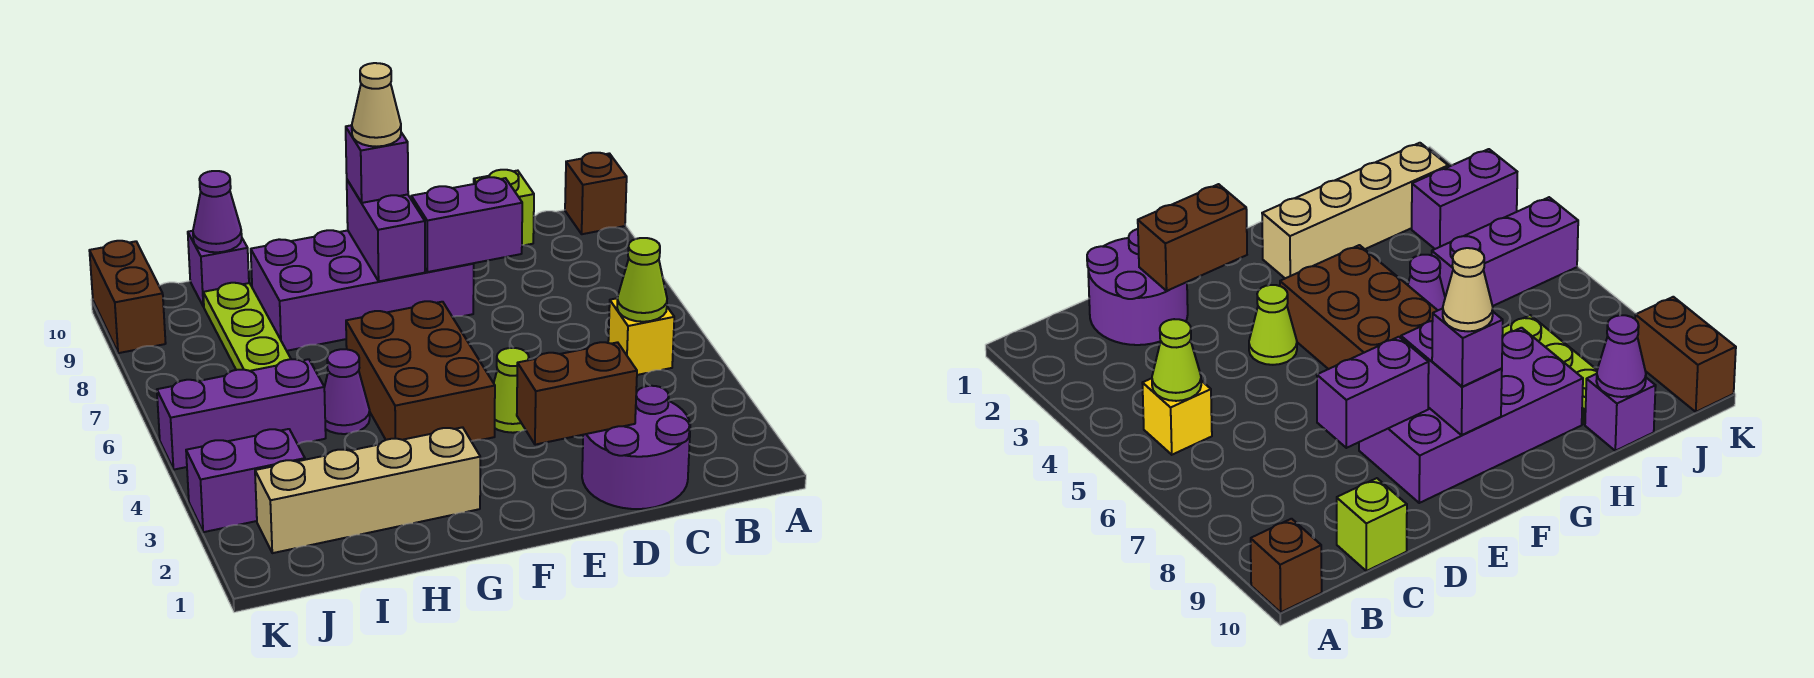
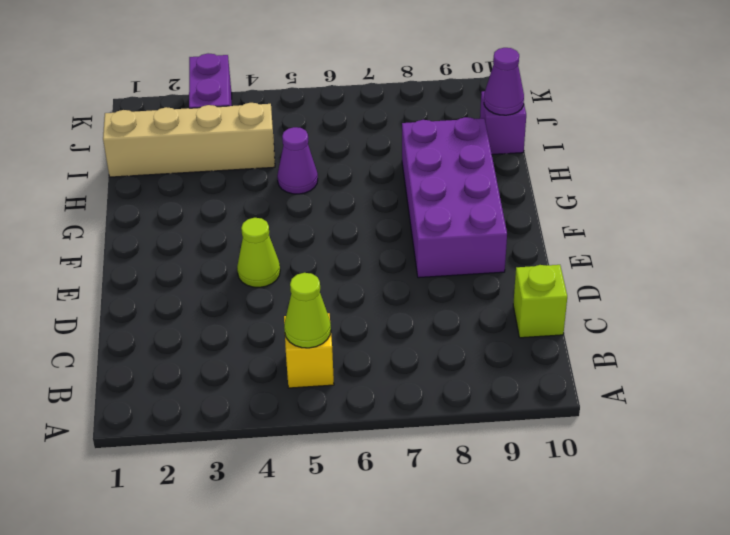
tan 1x4 brick [103,103,275,177] -> tan 1x4 brick turned to [255,427,480,553]
none -> brown 1x1 brick [565,153,627,234]
none -> purple 2x2 round brick [582,386,690,509]
none -> brown 2x3 brick [346,301,495,441]

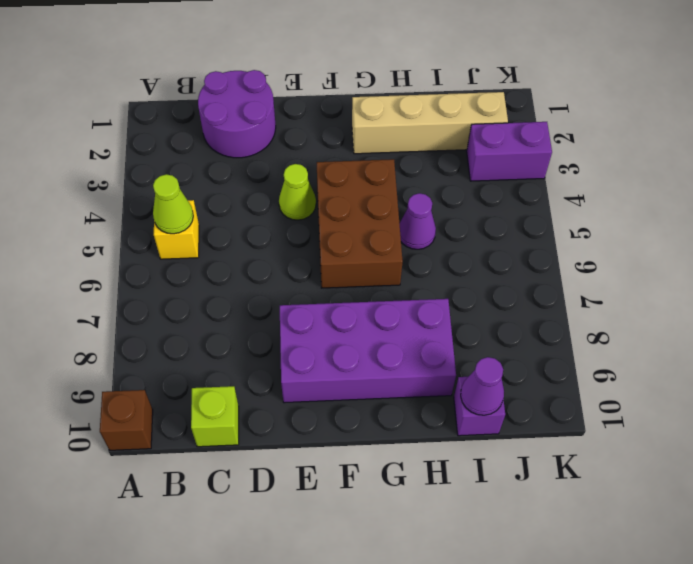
none -> purple 1x3 brick [157,359,326,470]
none -> lime 1x3 plate [203,283,291,371]
none -> brown 1x2 brick [89,241,166,353]

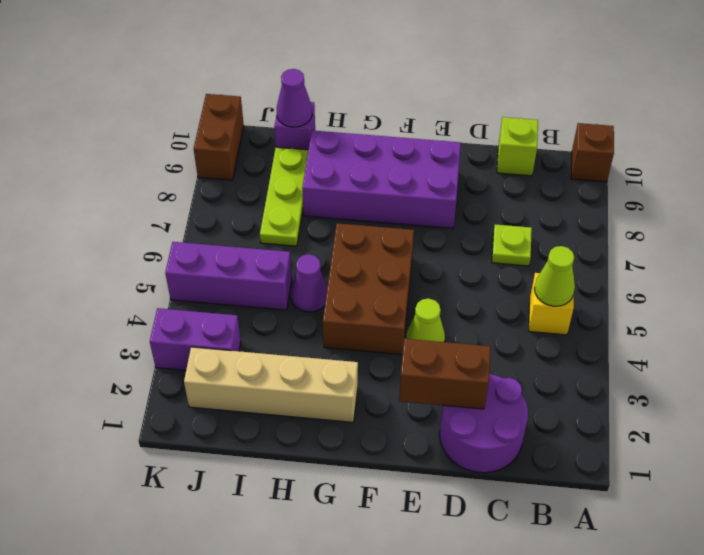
lime 1x1 plate [492,224,532,266] -> none
none -> purple 1x2 brick [411,177,522,272]
none -> purple 1x2 brick [347,180,425,281]
none -> purple 1x1 brick [346,125,408,203]

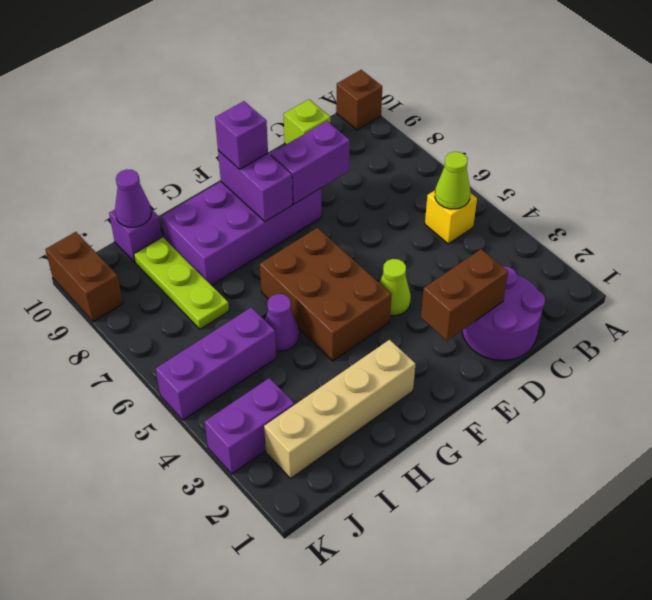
none -> tan 1x1 cone [352,63,401,147]

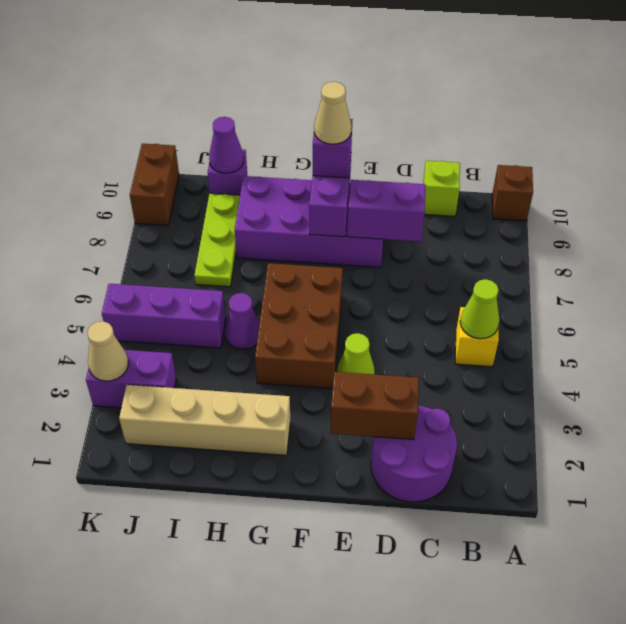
tan 1x1 cone [88,321,128,381] -> none

